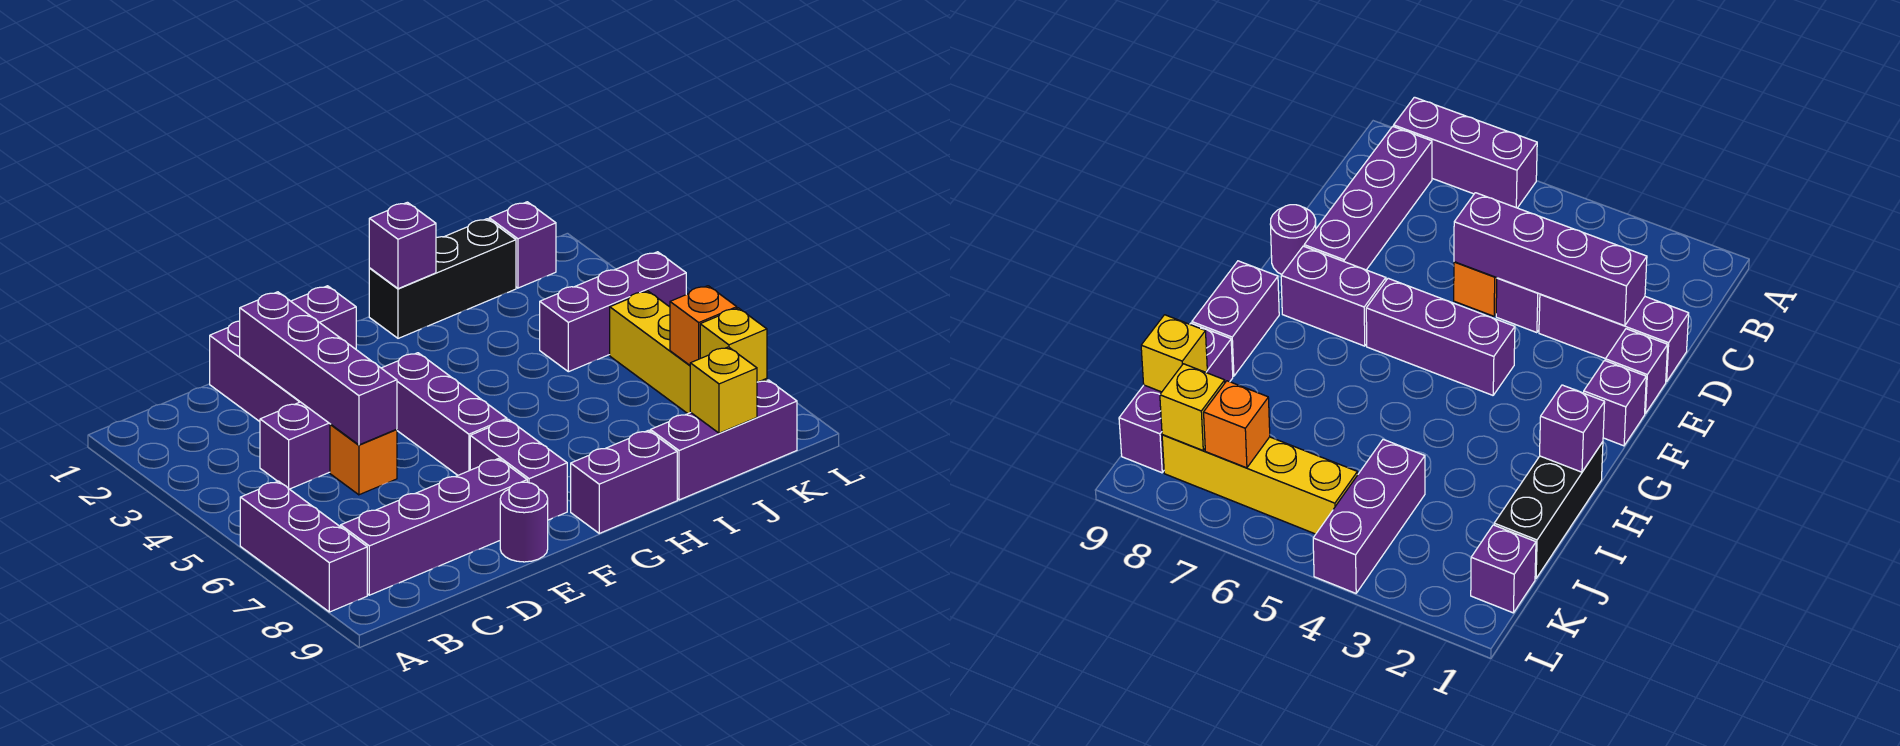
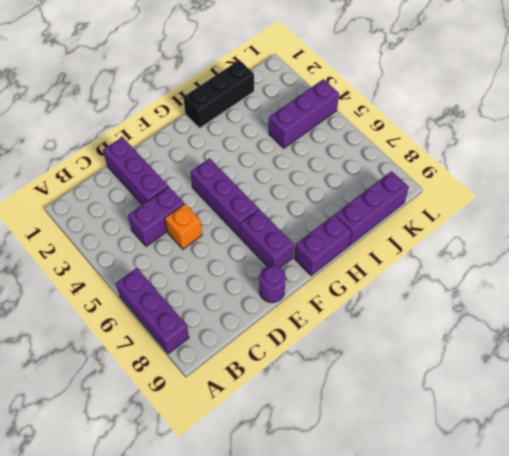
none -> purple 1x4 brick [341,459,527,595]
none -> purple 1x1 brick [1605,329,1668,414]
none -> purple 1x1 brick [291,286,356,349]

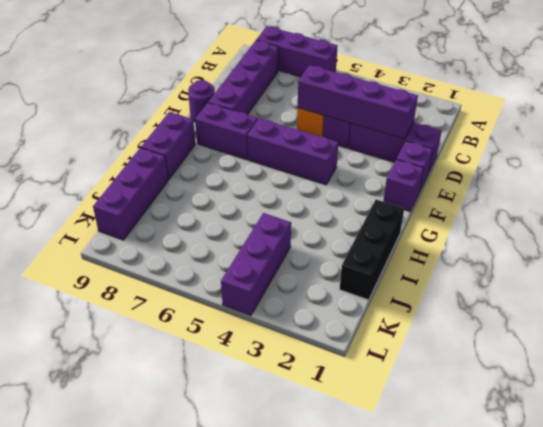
none -> purple 1x1 brick [489,202,556,288]
none -> yellow 1x4 brick [610,291,767,414]
none -> purple 1x1 brick [369,202,436,289]

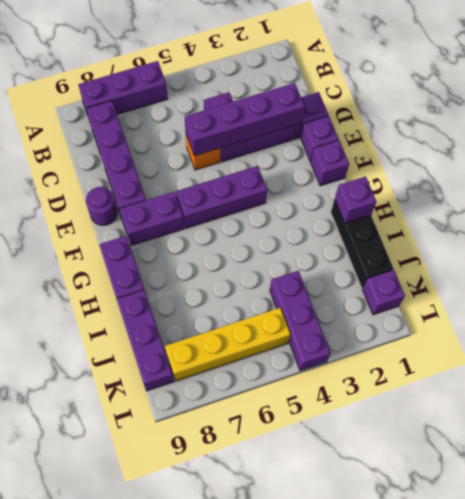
none -> yellow 1x1 brick [690,347,757,433]
none -> orange 1x1 brick [670,286,737,365]
none -> yellow 1x1 brick [700,308,767,382]

